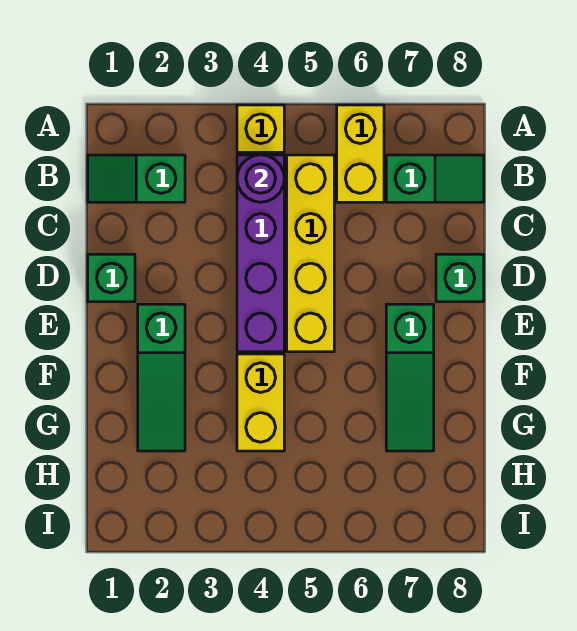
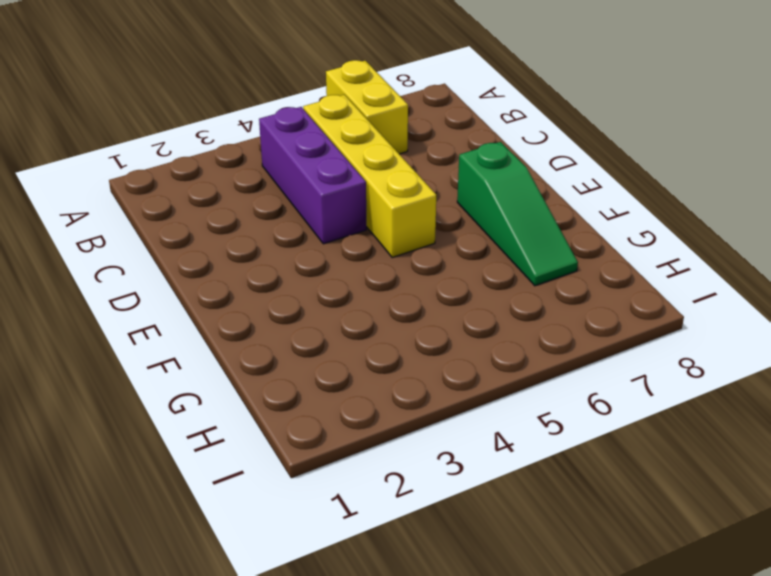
purple 1x3 brick [259,107,366,244] -> purple 1x4 brick [237,155,284,352]
none -> yellow 1x1 brick [237,105,284,152]
none -> green 1x2 slope [88,155,185,202]
none -> green 1x2 slope [386,155,484,202]

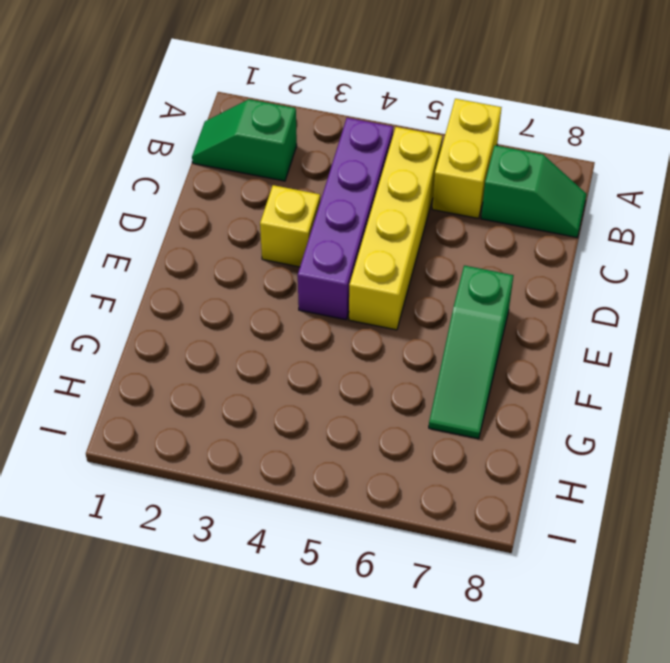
yellow 1x1 brick [260,185,320,267] -> yellow 1x1 brick moved to [237,105,284,152]
none -> green 1x1 brick [88,254,135,302]
none -> green 1x1 brick [436,254,484,302]
none -> green 1x3 slope [138,304,185,451]

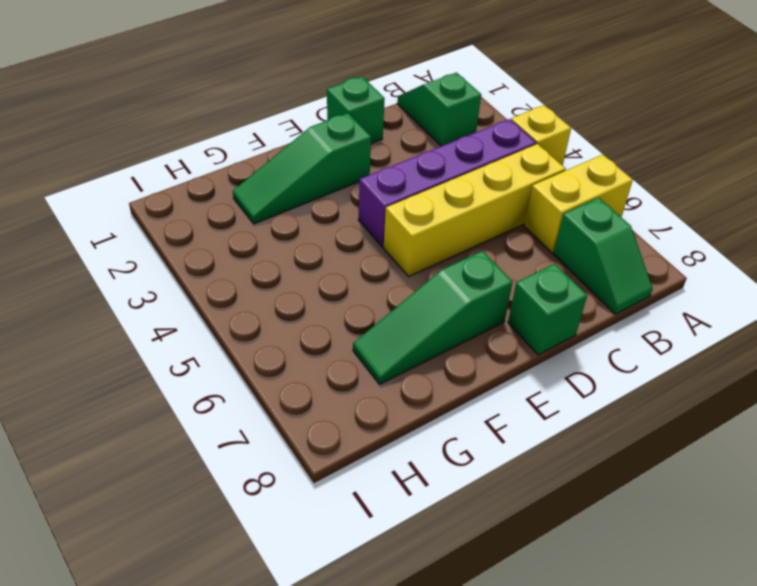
none -> yellow 1x2 brick [237,354,284,451]
none -> purple 1x1 round brick [237,155,284,202]

